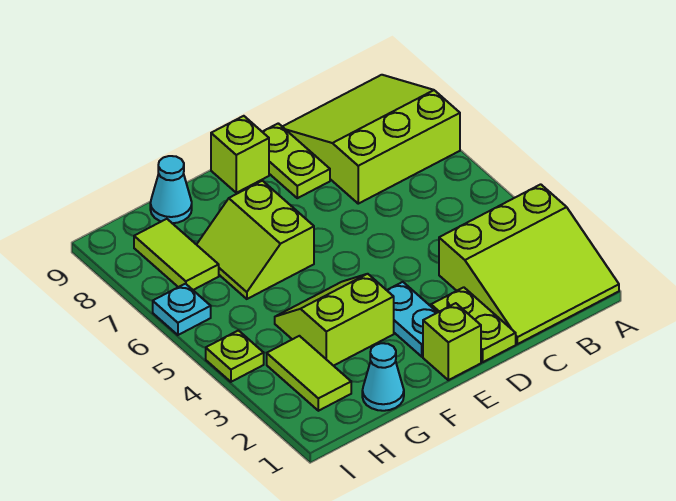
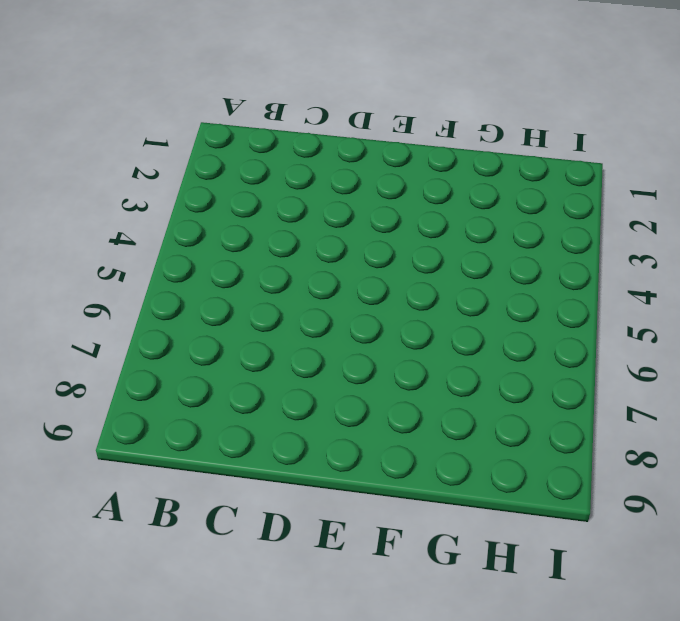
none -> lime 3x3 slope [439,184,619,344]
none -> lime 3x3 slope [282,75,460,204]
none -> lime 1x2 plate [431,287,516,362]

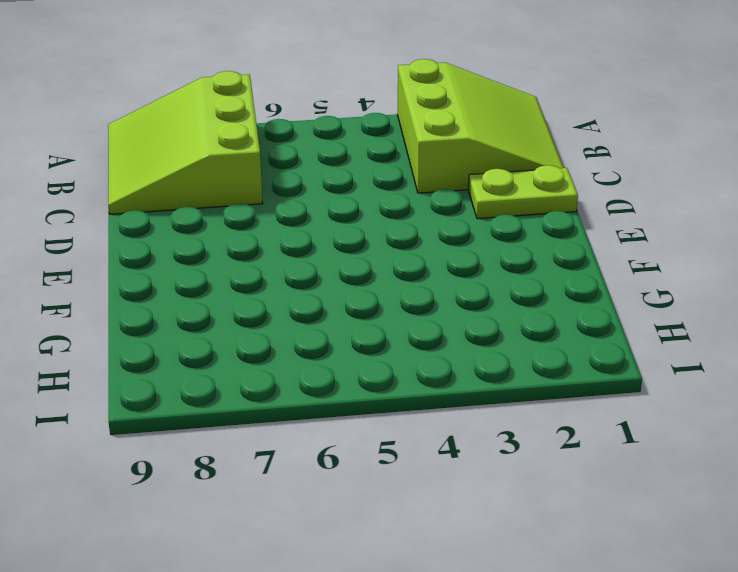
none -> lime 1x2 plate [263,123,330,198]
none -> lime 1x1 brick [423,303,481,380]
none -> cyan 1x2 plate [387,282,437,357]

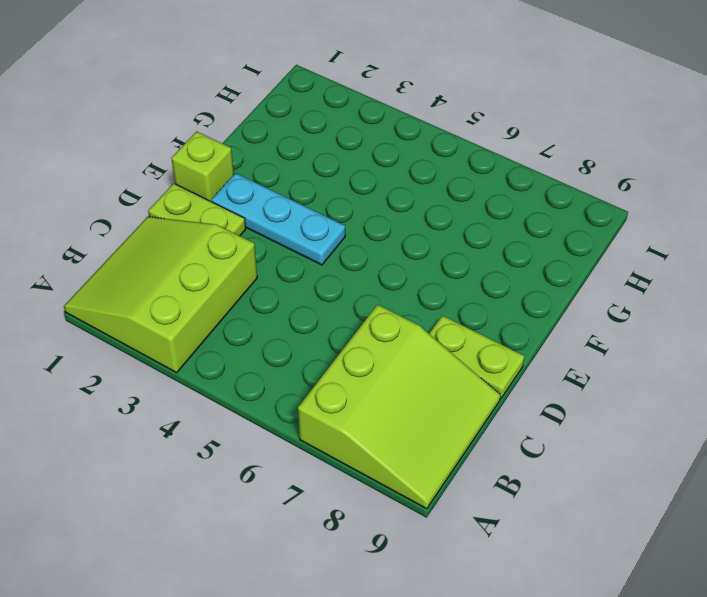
cyan 1x3 plate [211,173,345,265] -> cyan 1x2 plate [387,282,437,357]
none -> lime 1x1 brick [211,116,269,193]
none -> lime 2x2 slope [275,274,394,366]
none -> lime 2x2 slope [197,181,314,299]

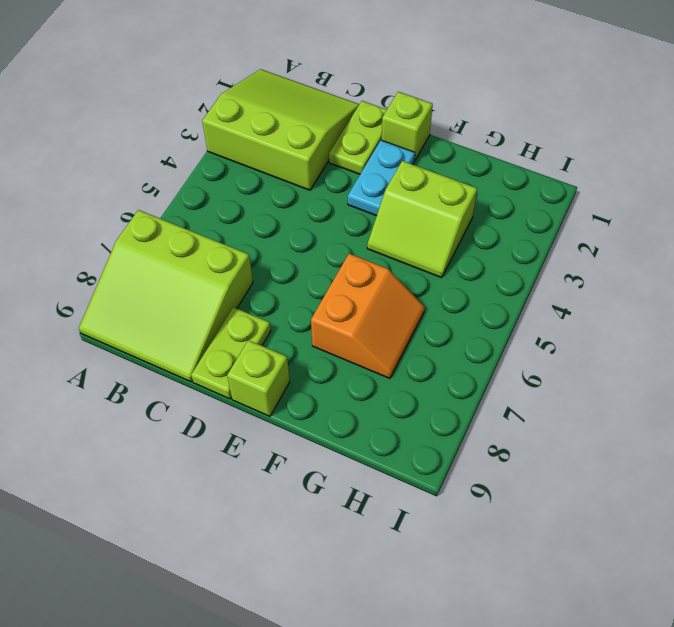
orange 2x2 slope [311,254,425,378] -> lime 2x2 slope [197,181,314,299]
none -> cyan 1x1 cone [362,343,404,411]
none -> cyan 1x1 cone [150,156,192,223]
none -> lime 1x2 tile [267,336,351,411]

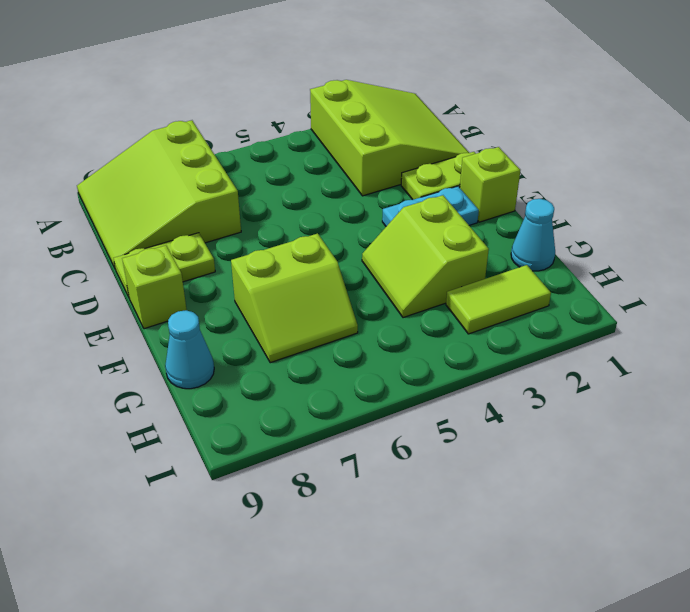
none -> lime 1x2 tile [134,219,219,290]
none -> lime 1x1 plate [206,330,264,382]
none -> cyan 1x1 plate [153,284,211,335]

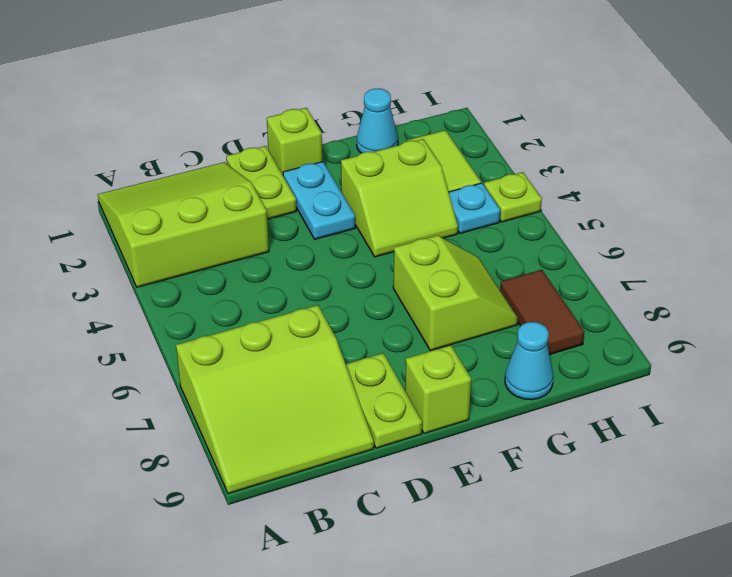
cyan 1x1 plate [449,183,500,233] -> cyan 1x1 plate moved to [153,284,211,335]
brown 1x2 tile [500,270,584,355] -> lime 1x2 tile [134,219,219,290]

